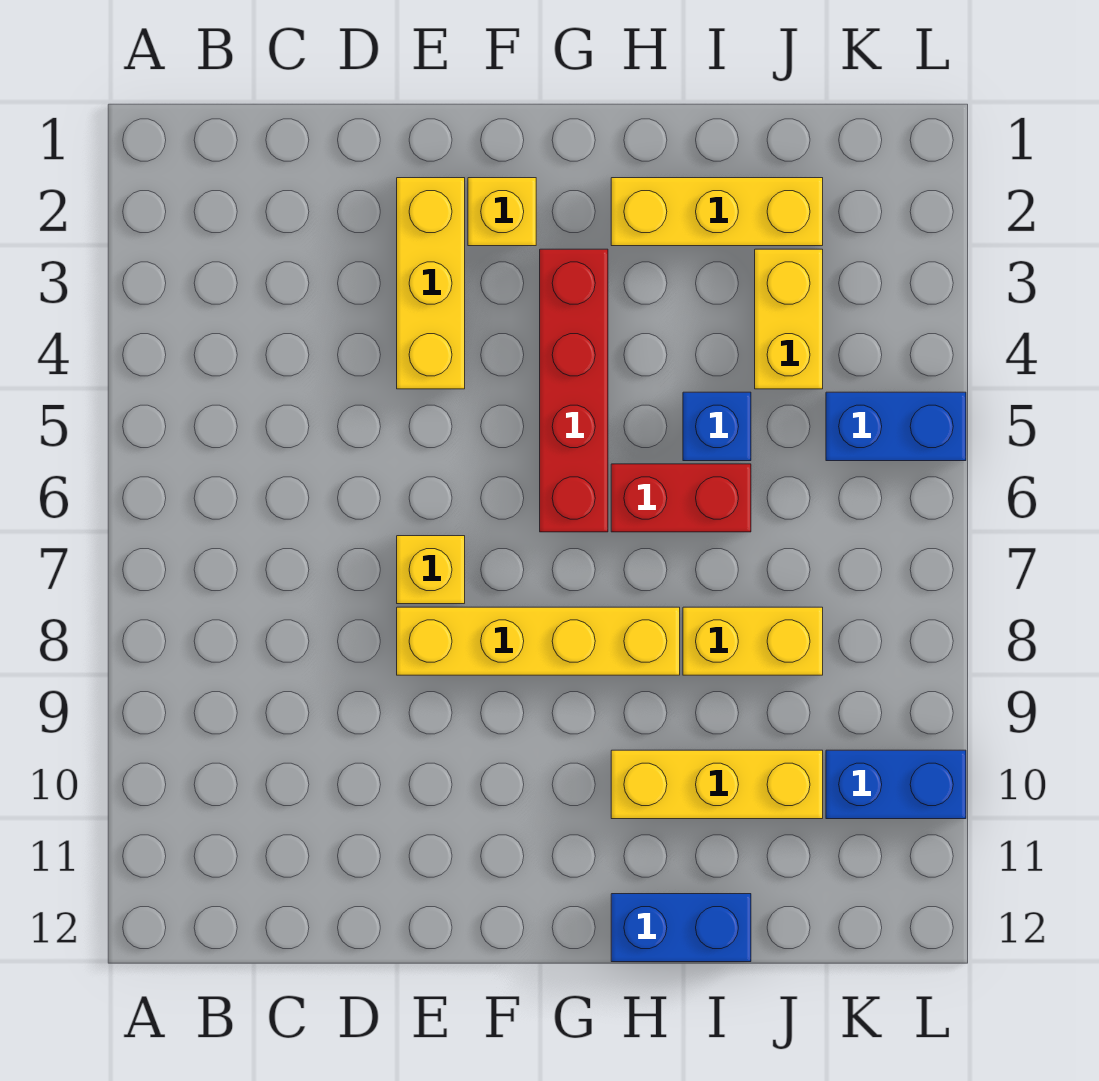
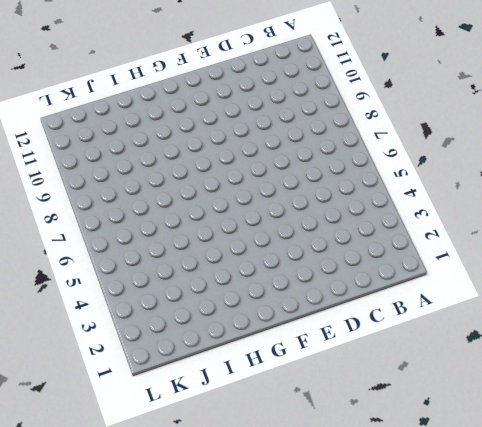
none -> yellow 1x3 brick [397,178,465,389]
none -> yellow 1x1 brick [397,536,465,604]
none -> yellow 1x4 brick [397,607,680,675]

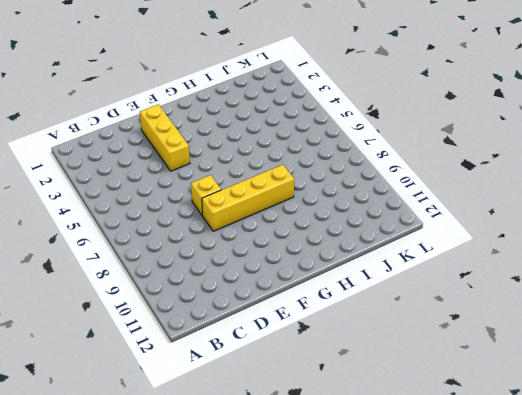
none -> yellow 1x1 brick [468,178,536,246]
none -> red 1x4 brick [540,249,608,532]
none -> yellow 1x3 brick [611,178,823,246]

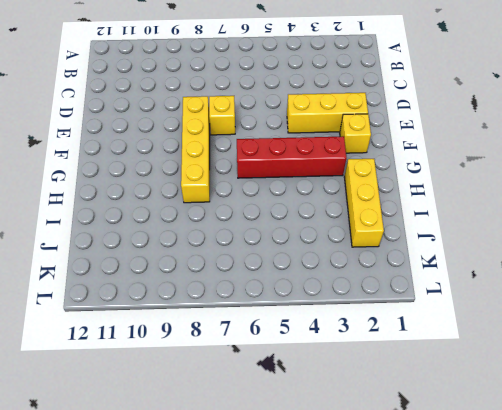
none -> red 1x2 brick [611,464,751,532]
none -> yellow 1x3 brick [611,750,823,819]
none -> blue 1x2 brick [611,894,751,962]

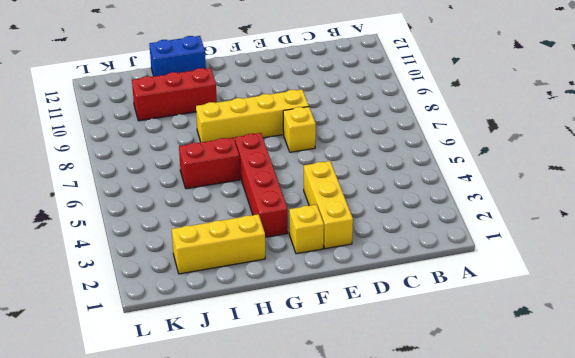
red 1x3 brick [132,68,217,121] -> yellow 1x3 brick [611,750,823,819]
none -> blue 1x1 brick [683,392,751,461]
none -> yellow 1x2 brick [683,607,823,675]
none -> yellow 1x2 brick [755,249,823,389]

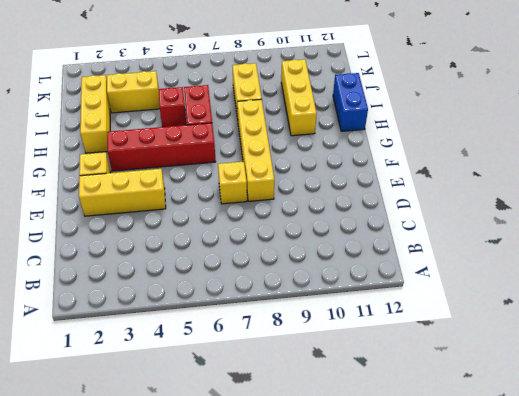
red 1x1 brick [159,87,186,127] -> blue 1x1 brick [683,392,751,461]
none -> blue 1x2 brick [826,392,966,461]
none -> blue 1x2 brick [826,750,966,819]

